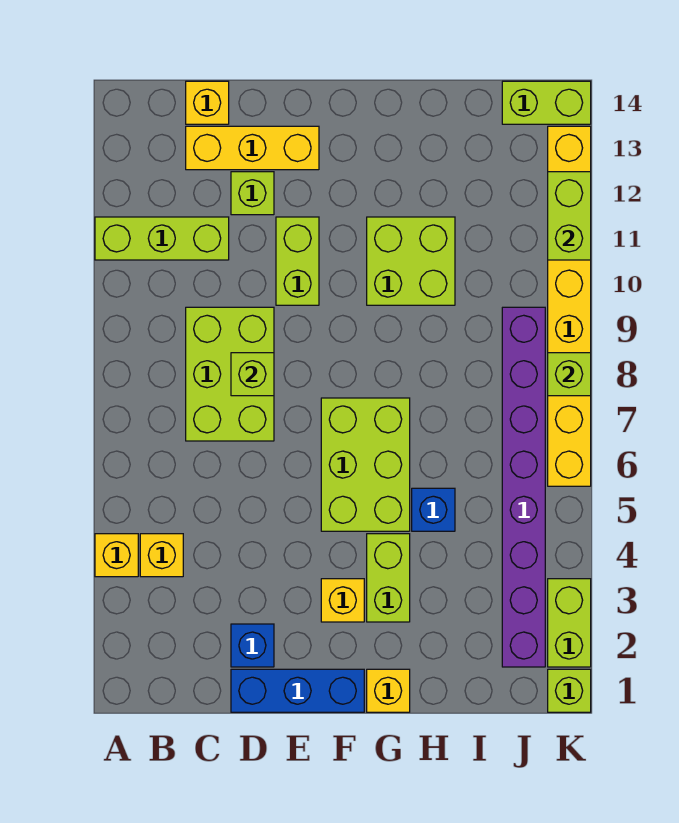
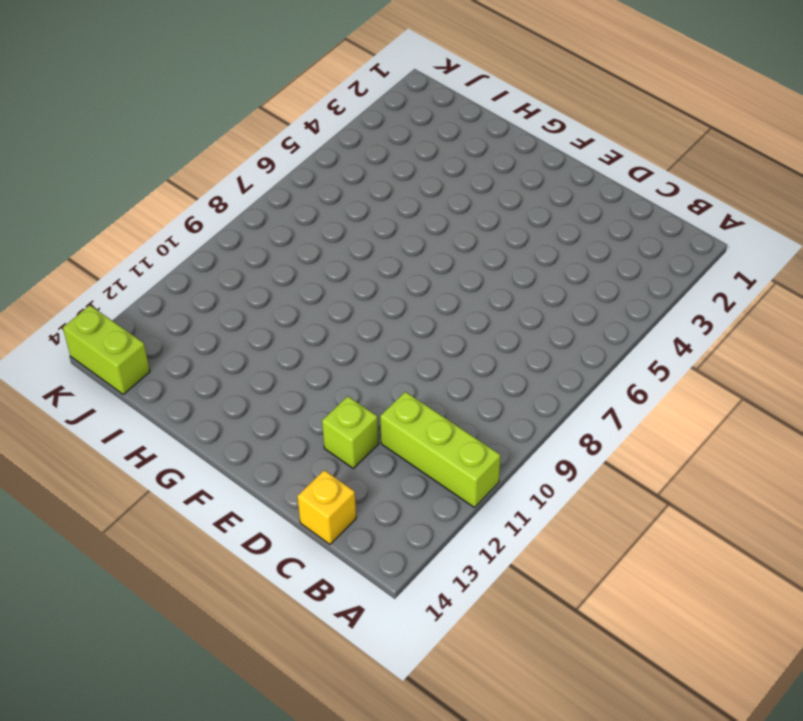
none -> yellow 1x1 brick [95,534,138,577]
none -> yellow 1x1 brick [140,534,183,577]
none -> lime 2x3 brick [186,307,274,441]

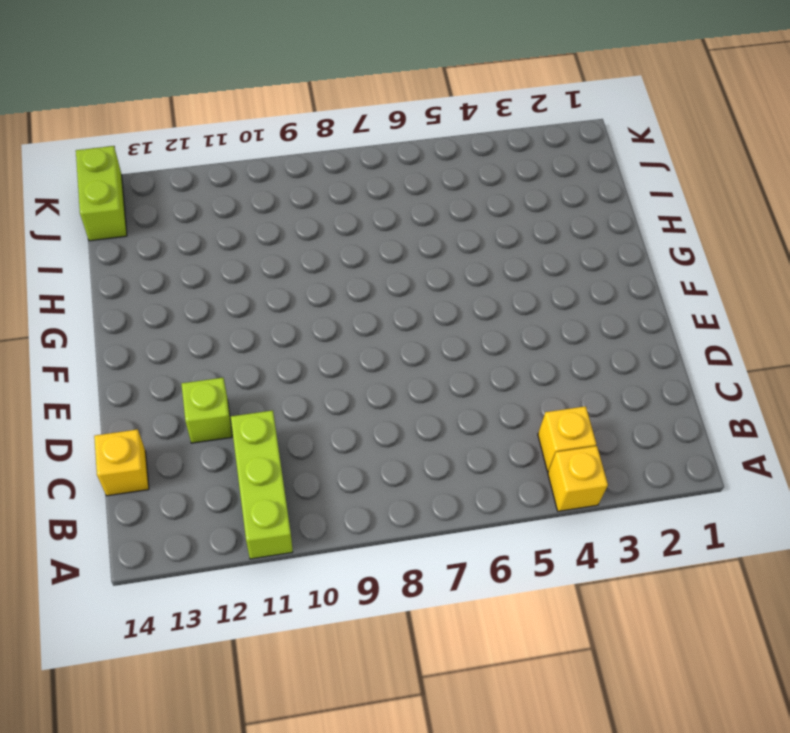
none -> lime 2x3 brick [186,307,274,441]
none -> yellow 1x3 brick [186,126,319,170]
none -> blue 1x3 brick [231,669,364,712]

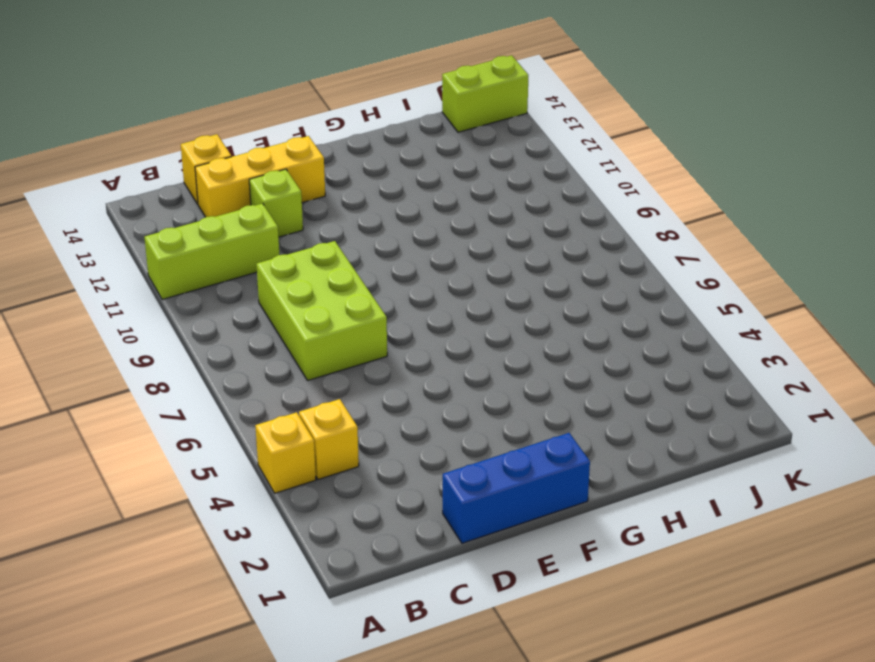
none -> blue 1x1 brick [231,624,274,667]
none -> lime 1x2 brick [276,217,319,305]
none -> yellow 1x1 brick [321,579,364,622]

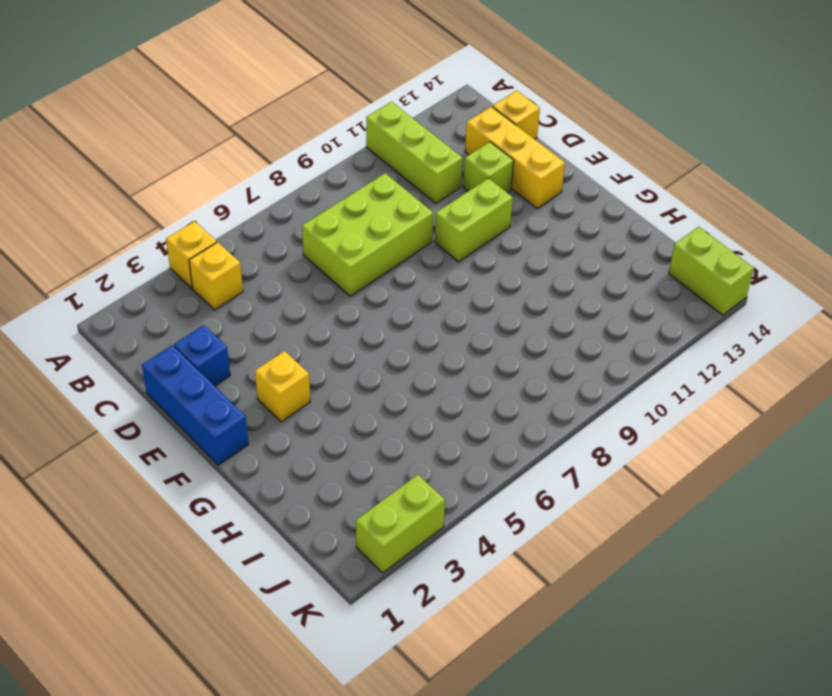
none -> lime 2x3 brick [321,398,410,531]
none -> yellow 1x1 brick [367,669,410,712]
none -> lime 1x2 brick [367,534,410,622]

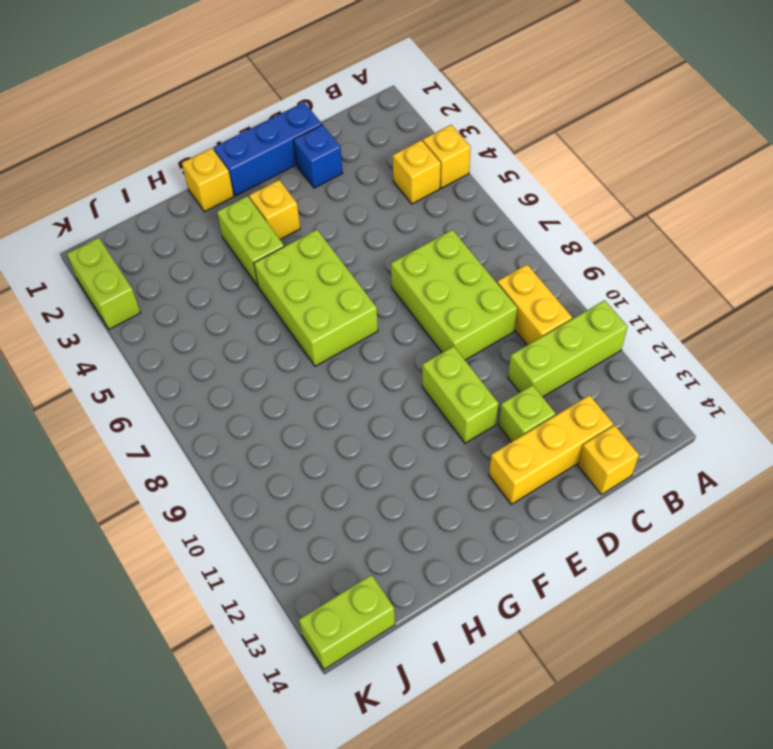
yellow 1x2 brick [497,265,572,345] -> none
none -> lime 2x2 brick [367,217,455,305]
none -> blue 1x1 brick [412,488,455,531]
none -> purple 1x8 brick [502,307,545,667]

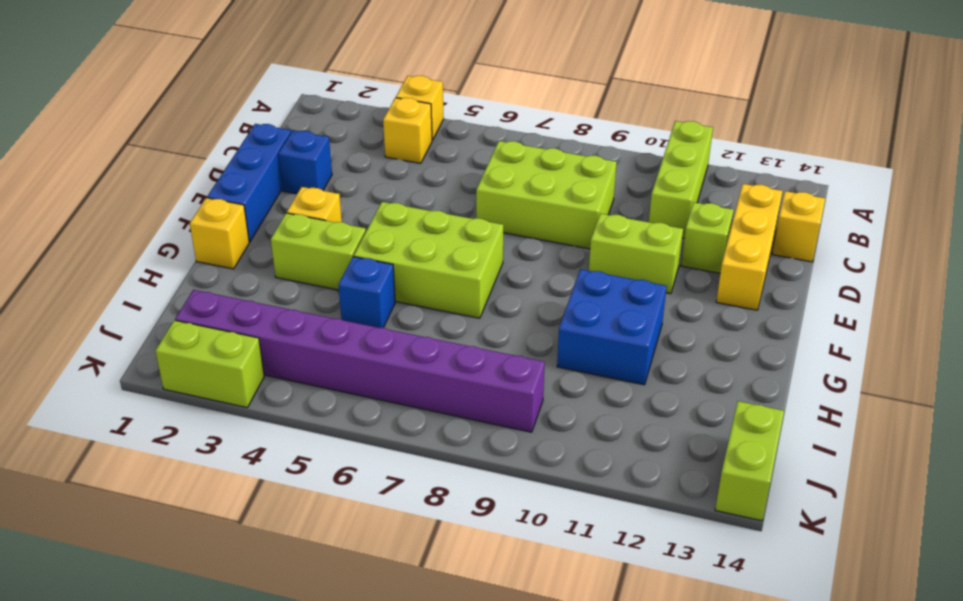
blue 2x2 brick [557,269,666,385] -> lime 2x2 brick [367,217,455,305]
none -> lime 1x1 brick [548,669,591,712]
none -> yellow 1x8 brick [548,126,591,486]
none -> lime 1x1 brick [231,353,274,396]

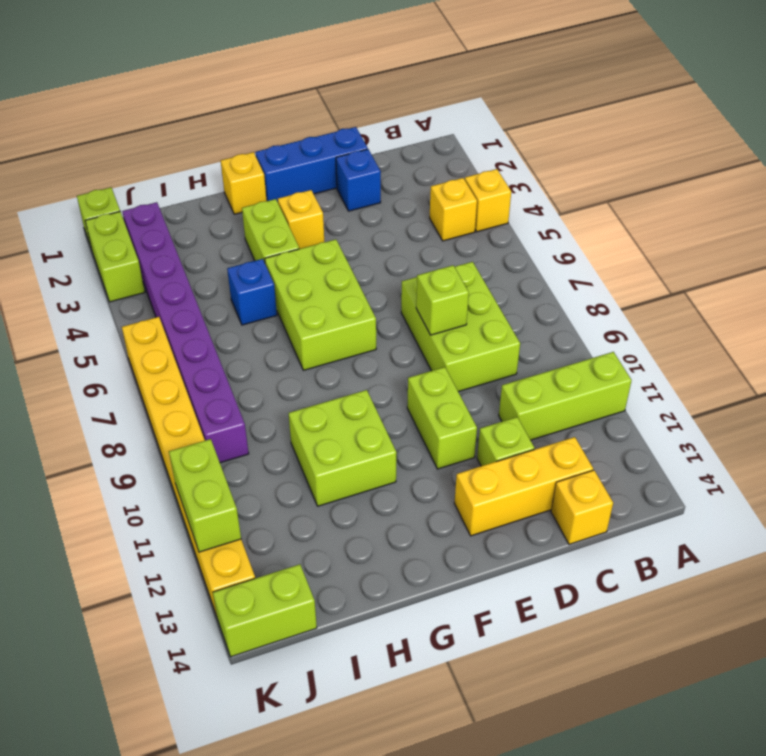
none -> lime 1x1 brick [548,353,591,396]

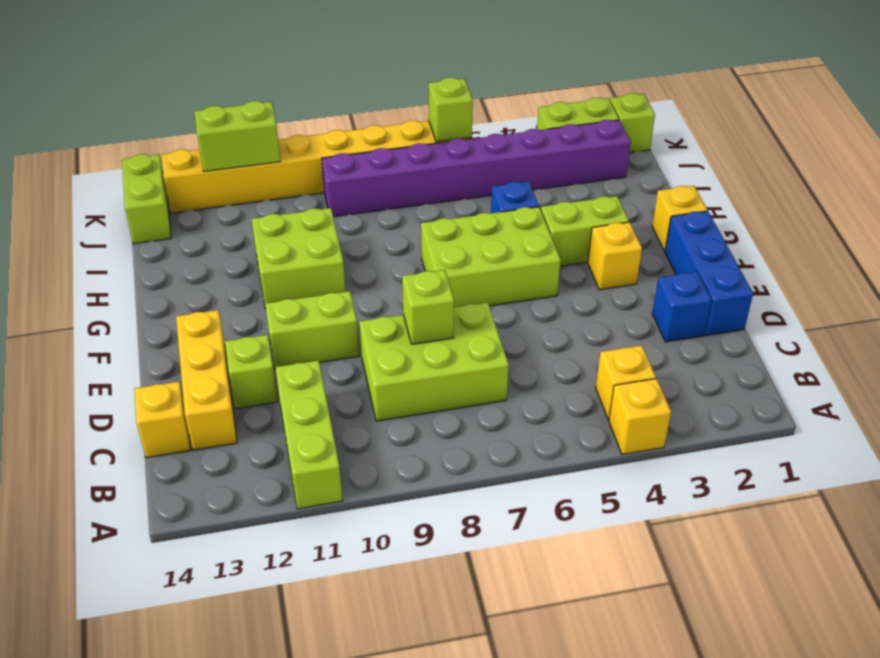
lime 1x1 brick [429,77,473,142] -> lime 1x1 brick moved to [548,353,591,396]

